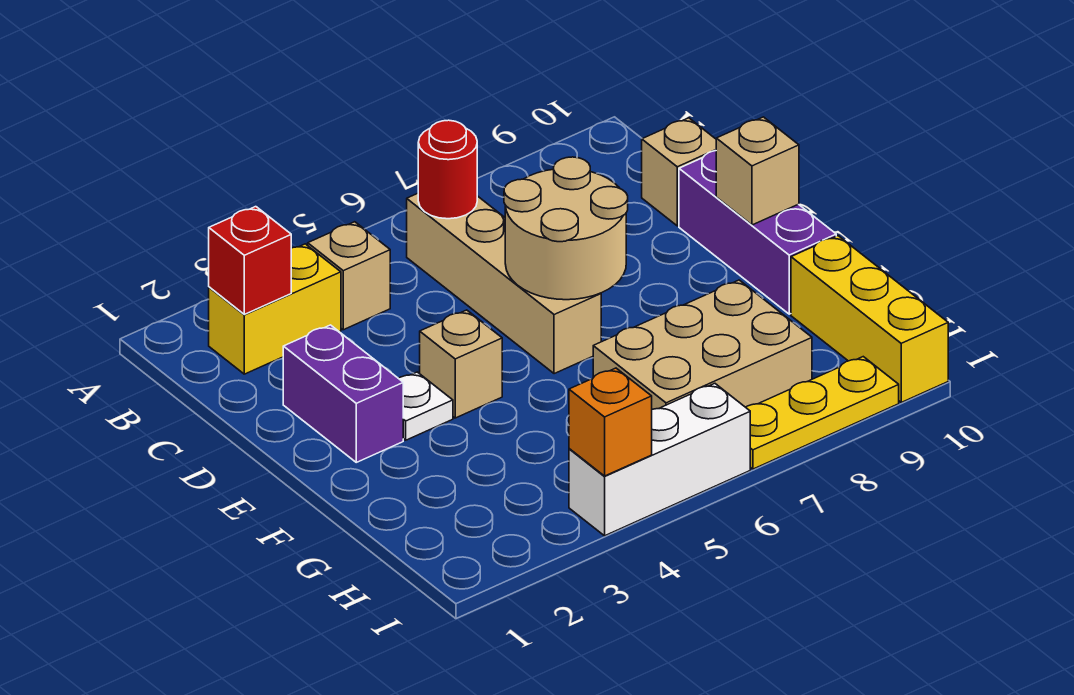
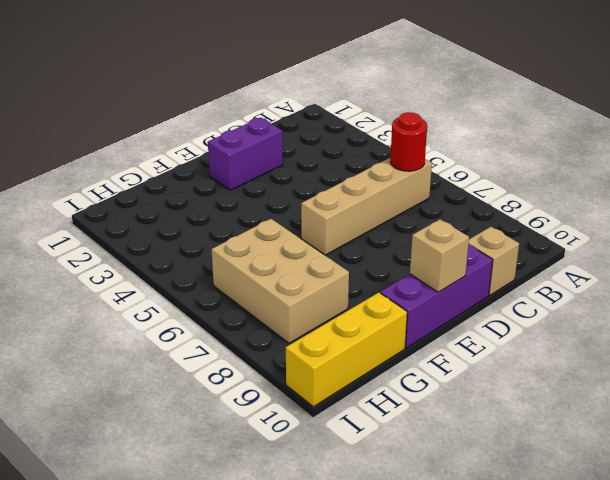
none -> yellow 1x2 brick [208,244,341,374]
none -> tan 1x1 brick [308,222,390,330]
none -> white 1x1 plate [399,372,453,440]

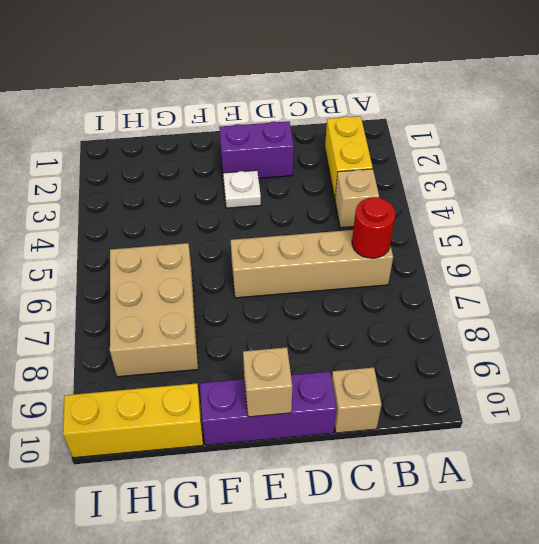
none -> tan 1x1 brick [420,310,502,418]
none -> white 1x3 brick [569,383,750,536]
none -> yellow 1x3 plate [746,357,899,469]

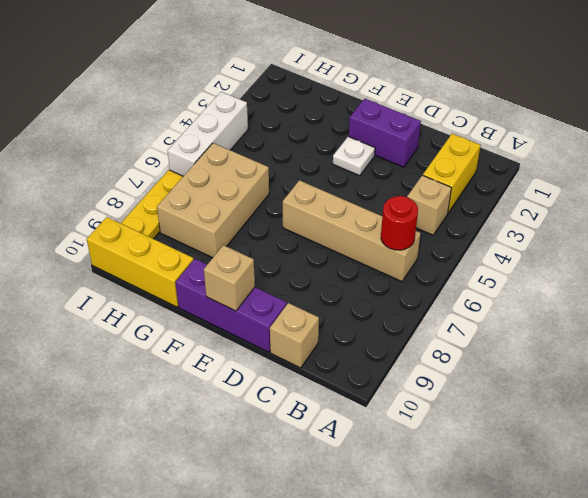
none -> tan 1x1 brick [420,310,502,418]
none -> red 1x1 brick [209,207,291,314]
none -> tan 2x2 round brick [504,157,628,300]

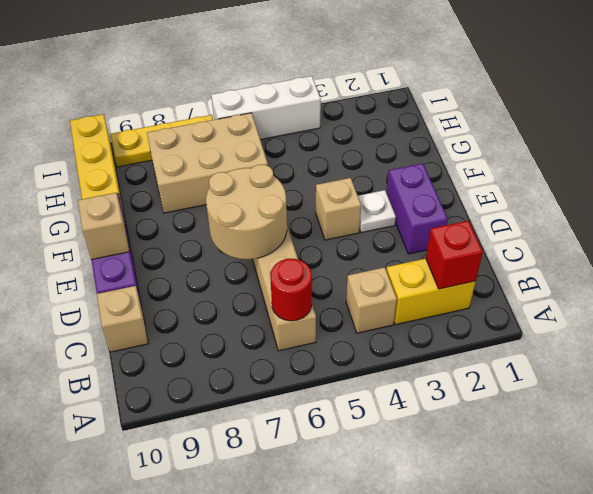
none -> orange 1x1 brick [569,368,652,476]

